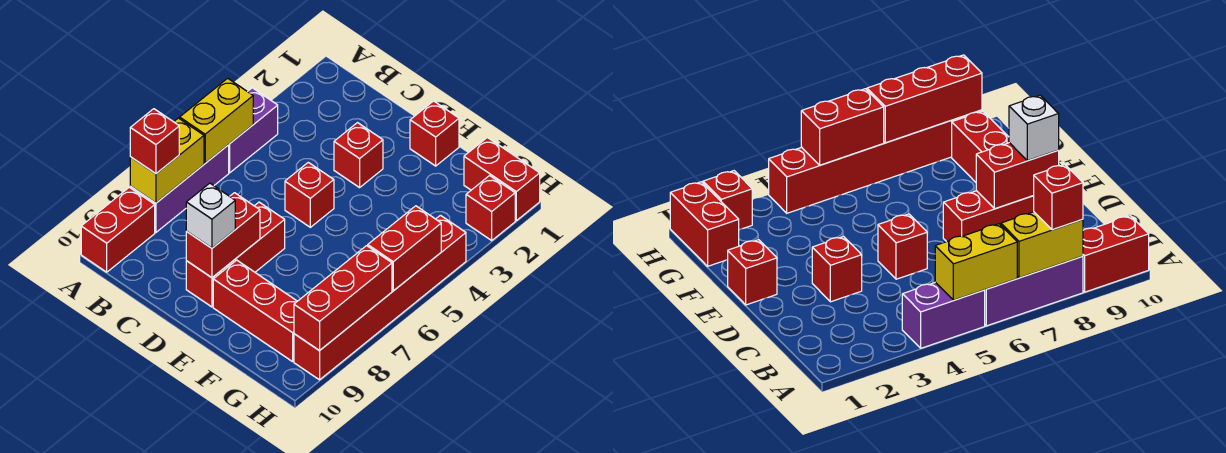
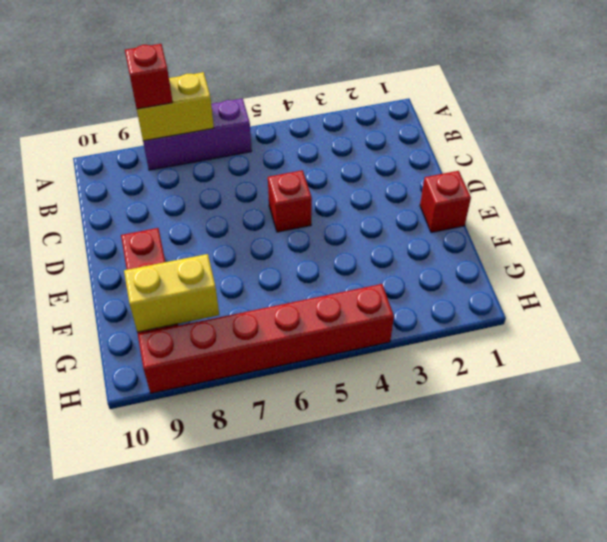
yellow 1x2 brick [124,254,219,332] -> yellow 1x2 brick moved to [180,78,253,163]
none -> purple 1x2 brick [229,88,278,173]
none -> red 1x2 brick [81,187,155,272]
none -> red 1x1 brick [334,123,383,188]

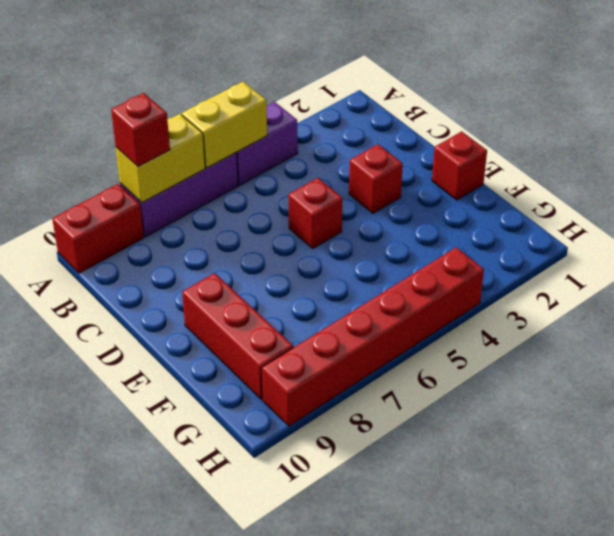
none -> red 1x3 brick [186,202,285,307]
none -> red 1x2 brick [464,137,540,221]
none -> red 1x1 brick [466,176,515,240]

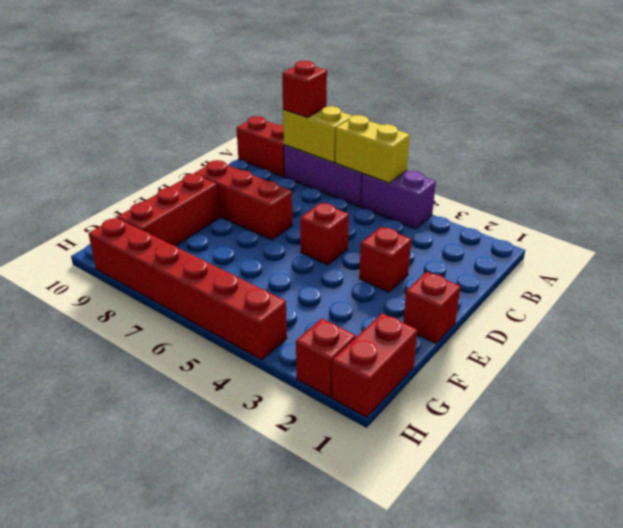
none -> red 1x2 brick [186,193,260,278]
none -> red 1x2 brick [368,206,441,291]
none -> red 1x3 brick [294,246,392,351]

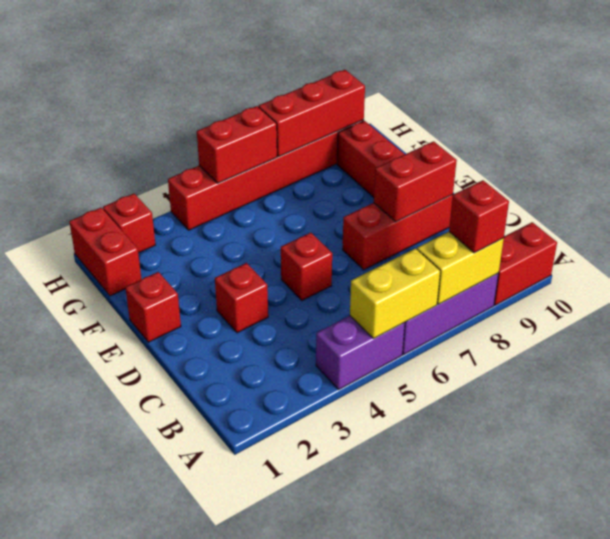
none -> white 1x1 brick [186,183,235,248]

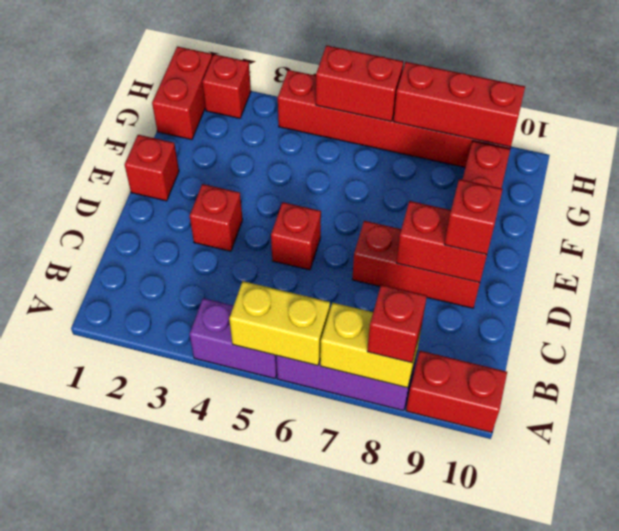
red 1x1 brick [444,179,503,255] -> white 1x1 brick [186,183,235,248]

